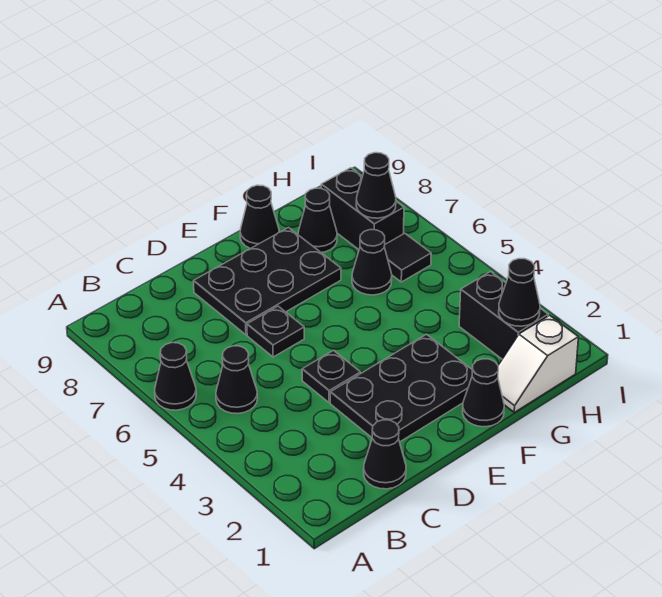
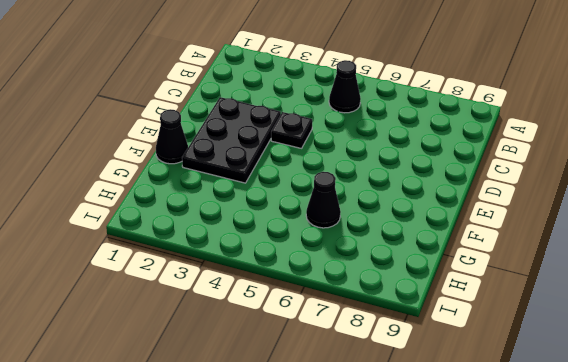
none -> black 1x1 cone [155,343,196,410]
none -> black 1x1 cone [364,420,406,489]
none -> black 1x1 plate [247,306,304,357]

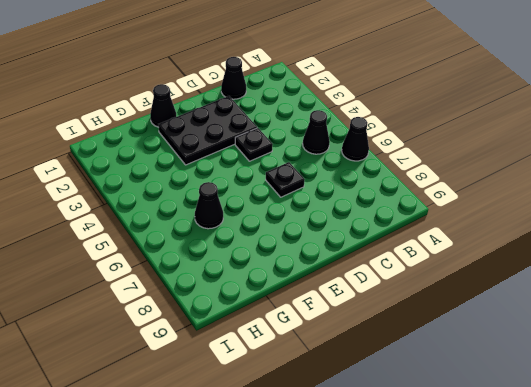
none -> black 2x3 plate [194,227,341,335]
none -> black 1x1 cone [240,185,279,248]
none -> white 1x2 slope [498,315,579,412]

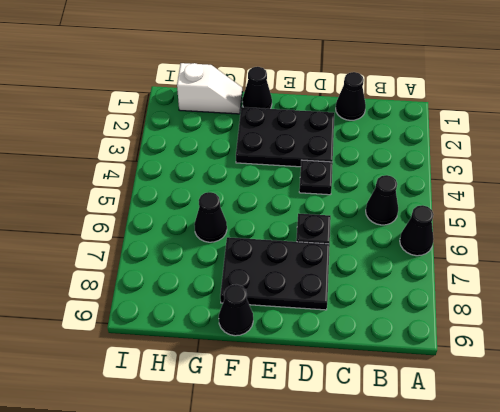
none -> black 1x1 cone [298,188,337,253]
none -> black 1x2 brick [459,272,548,359]
none -> black 1x1 tile [384,233,431,282]

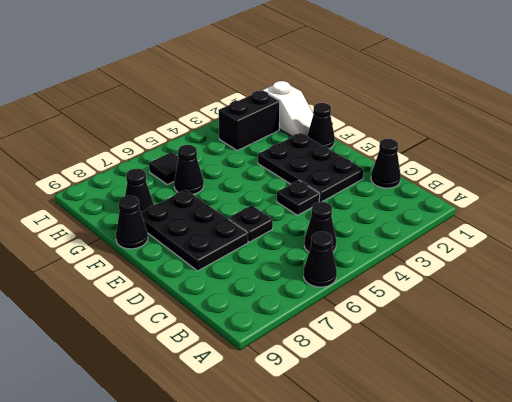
none -> black 1x2 brick [321,168,404,249]
none -> black 1x1 cone [499,259,540,326]
none -> black 1x1 cone [356,153,396,218]

